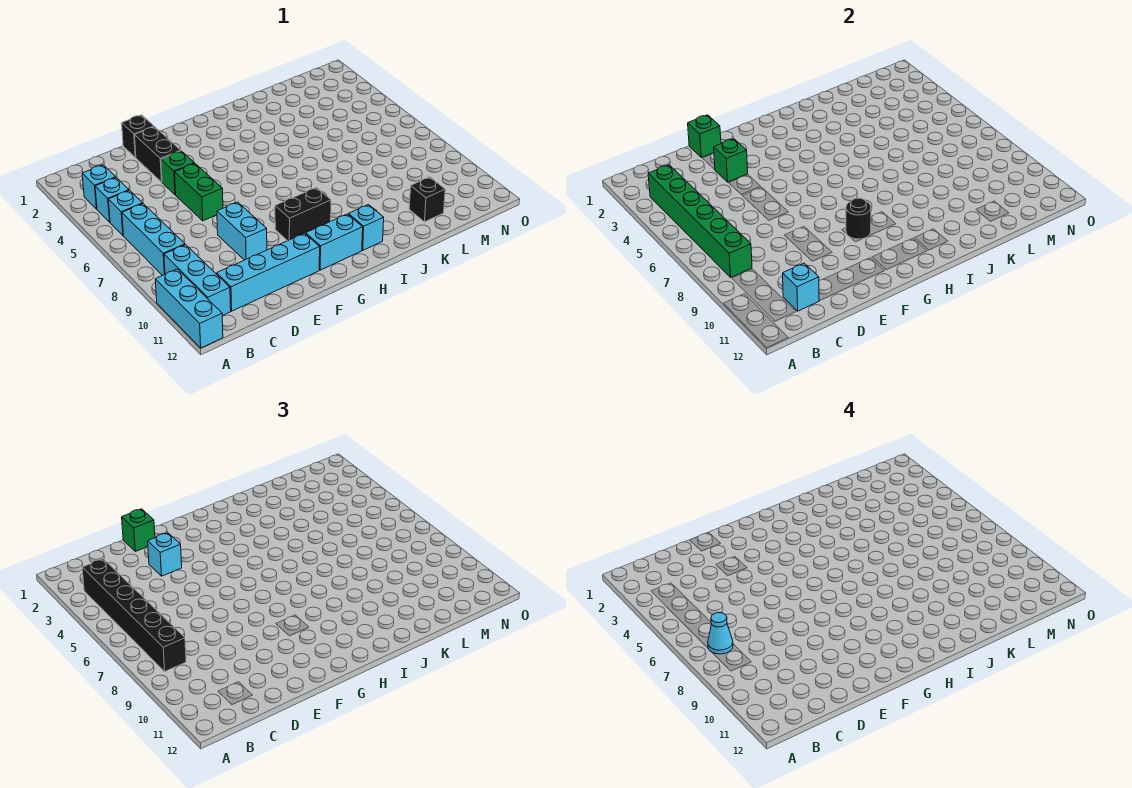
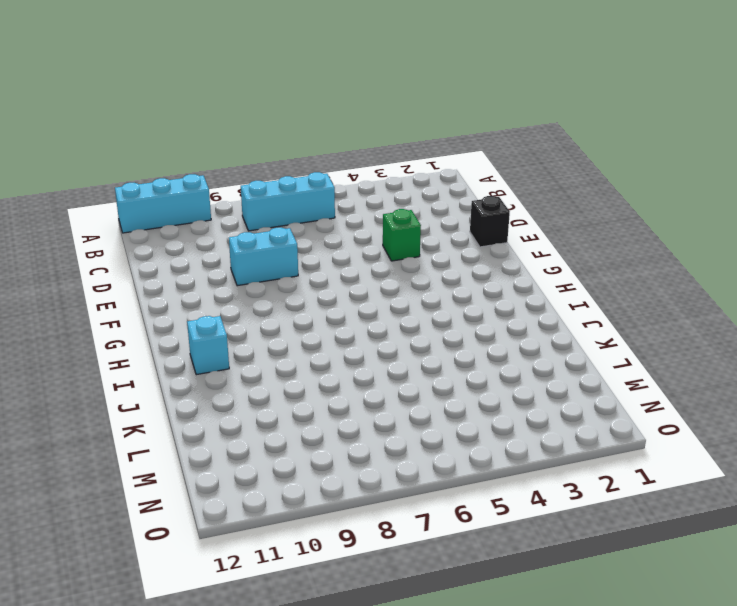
none -> cyan 1x1 brick [82,165,116,209]
none -> cyan 1x1 brick [95,178,129,222]
none -> cyan 1x1 brick [108,190,143,236]

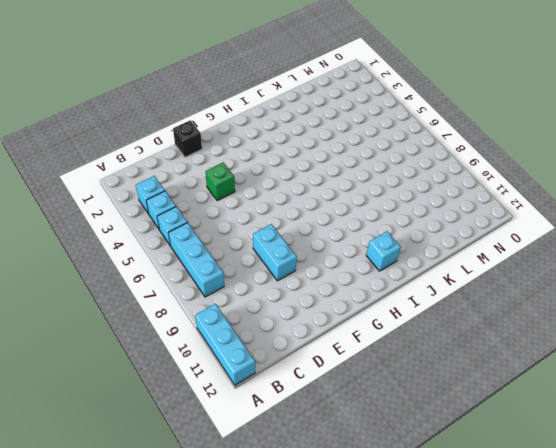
none -> cyan 1x3 brick [164,245,231,316]
none -> cyan 1x4 brick [217,233,320,311]
none -> black 1x2 brick [135,127,181,182]

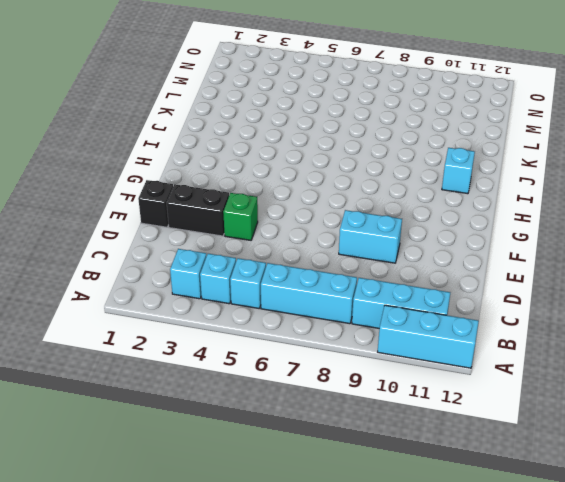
none -> cyan 1x4 brick [217,233,320,311]
none -> green 1x2 brick [175,163,223,221]
none -> black 1x2 brick [275,188,331,241]

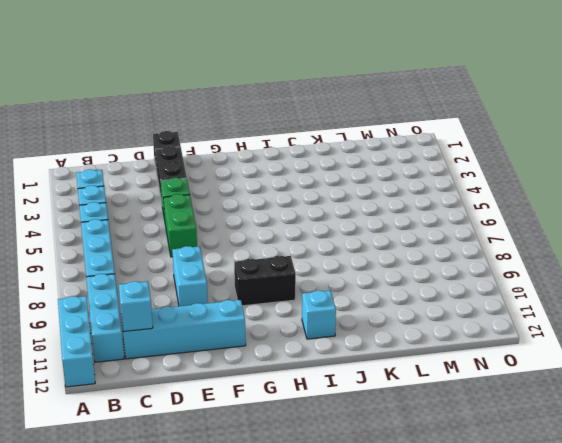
none -> cyan 1x2 brick [306,214,363,270]
none -> black 1x1 brick [409,177,445,222]
none -> green 1x6 brick [648,165,752,277]

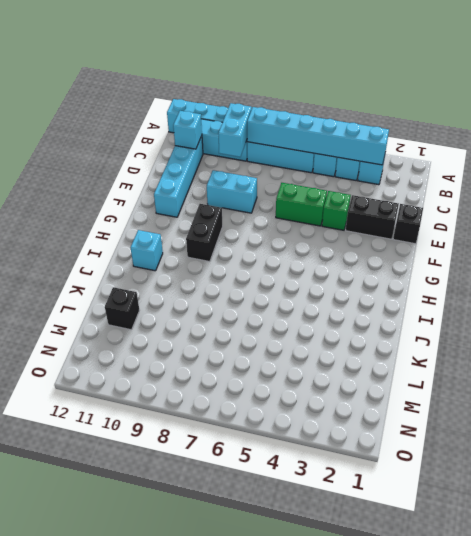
cyan 1x6 brick [247,107,389,165] -> green 1x6 brick [648,165,752,277]
cyan 1x2 brick [218,103,252,157] -> cyan 1x2 brick moved to [306,214,363,270]
none -> green 1x1 brick [688,115,721,157]
none -> green 1x1 brick [714,139,748,182]
none -> black 1x1 round brick [846,198,871,239]

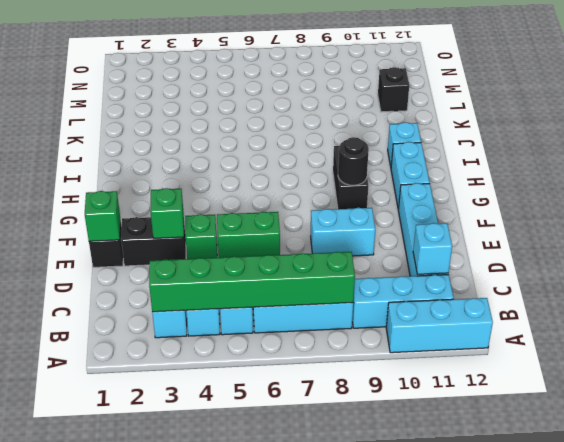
none -> black 1x6 brick [82,559,186,671]
none -> green 1x1 brick [122,509,155,551]
none -> cyan 1x1 brick [148,533,182,576]

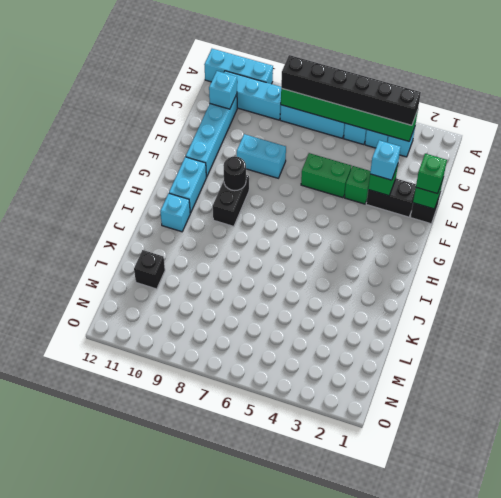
none -> cyan 1x1 cone [708,613,733,654]

